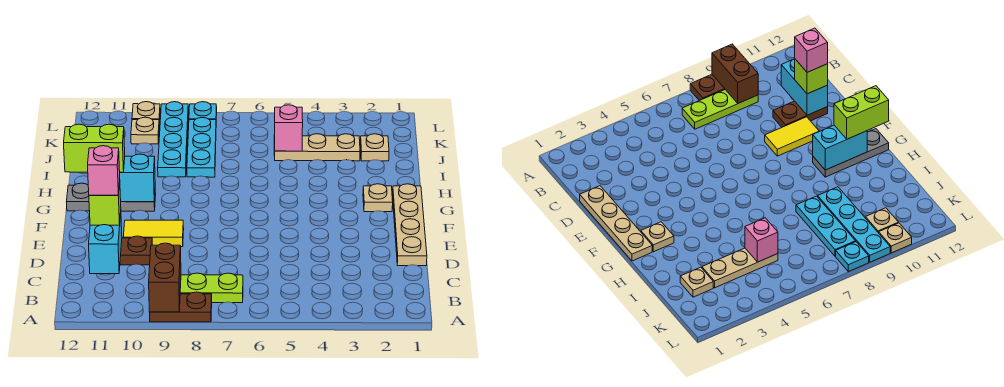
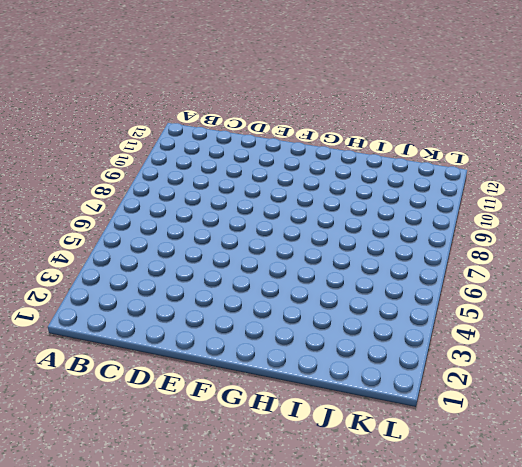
none -> brown 1x2 plate [150,292,212,322]
none -> lime 1x3 plate [180,273,243,303]
none -> tan 1x4 plate [393,184,427,266]

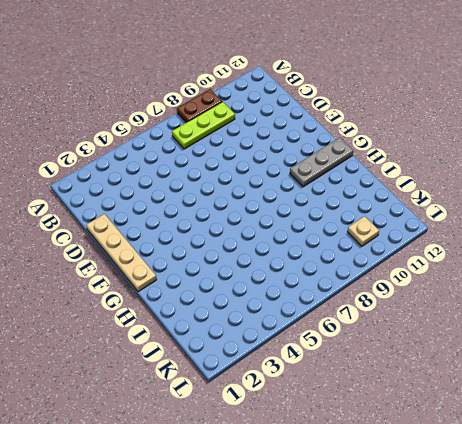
none -> brown 1x2 plate [120,236,152,265]
none -> yellow 1x2 tile [123,220,184,247]
none -> tan 1x1 plate [363,184,393,212]

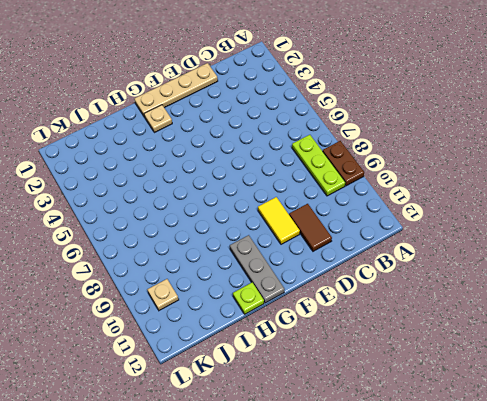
brown 1x2 tile [289,204,332,251] -> brown 1x2 plate [120,236,152,265]
lime 1x1 plate [233,282,264,314] -> none
none -> cyan 1x3 plate [187,118,216,177]
none -> cyan 1x4 plate [158,102,188,177]
none -> tan 1x1 plate [360,134,389,161]

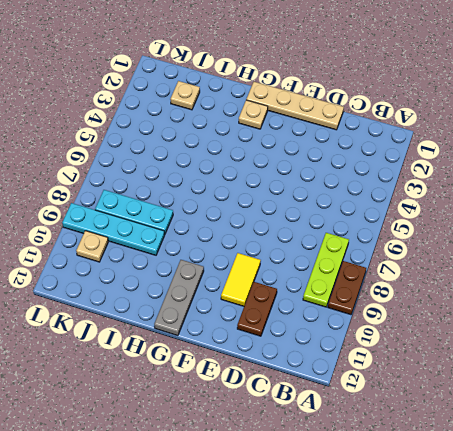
none -> tan 1x3 plate [274,134,360,161]
none -> cyan 1x1 plate [189,102,217,120]
none -> tan 1x1 plate [132,102,160,126]

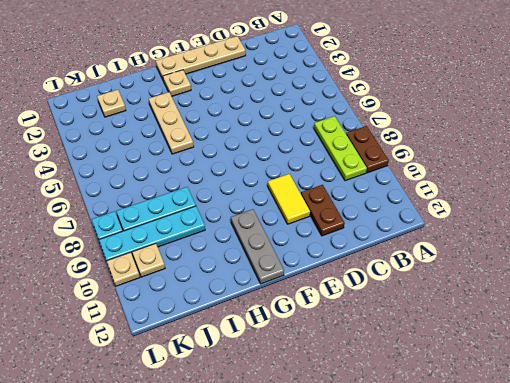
tan 1x3 plate [149,92,194,154] -> tan 1x3 plate moved to [274,134,360,161]
none -> brown 1x2 brick [149,243,181,312]
none -> cyan 1x2 brick [89,213,122,274]
none -> cyan 1x2 brick [120,154,155,202]

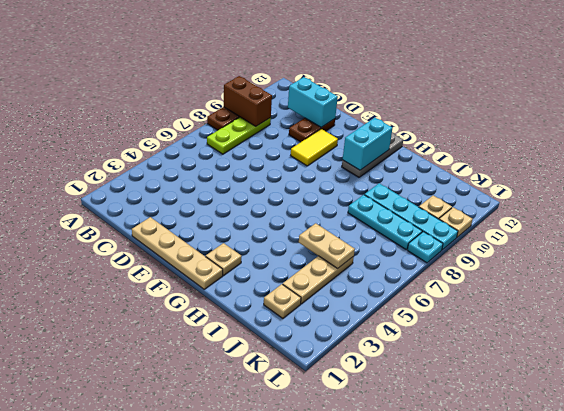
tan 1x2 plate [299,223,355,269] -> pink 1x1 brick [274,105,303,151]
none -> lime 1x1 brick [89,182,121,225]
none -> lime 1x2 brick [64,124,125,172]
none -> pink 1x1 brick [88,146,120,195]

